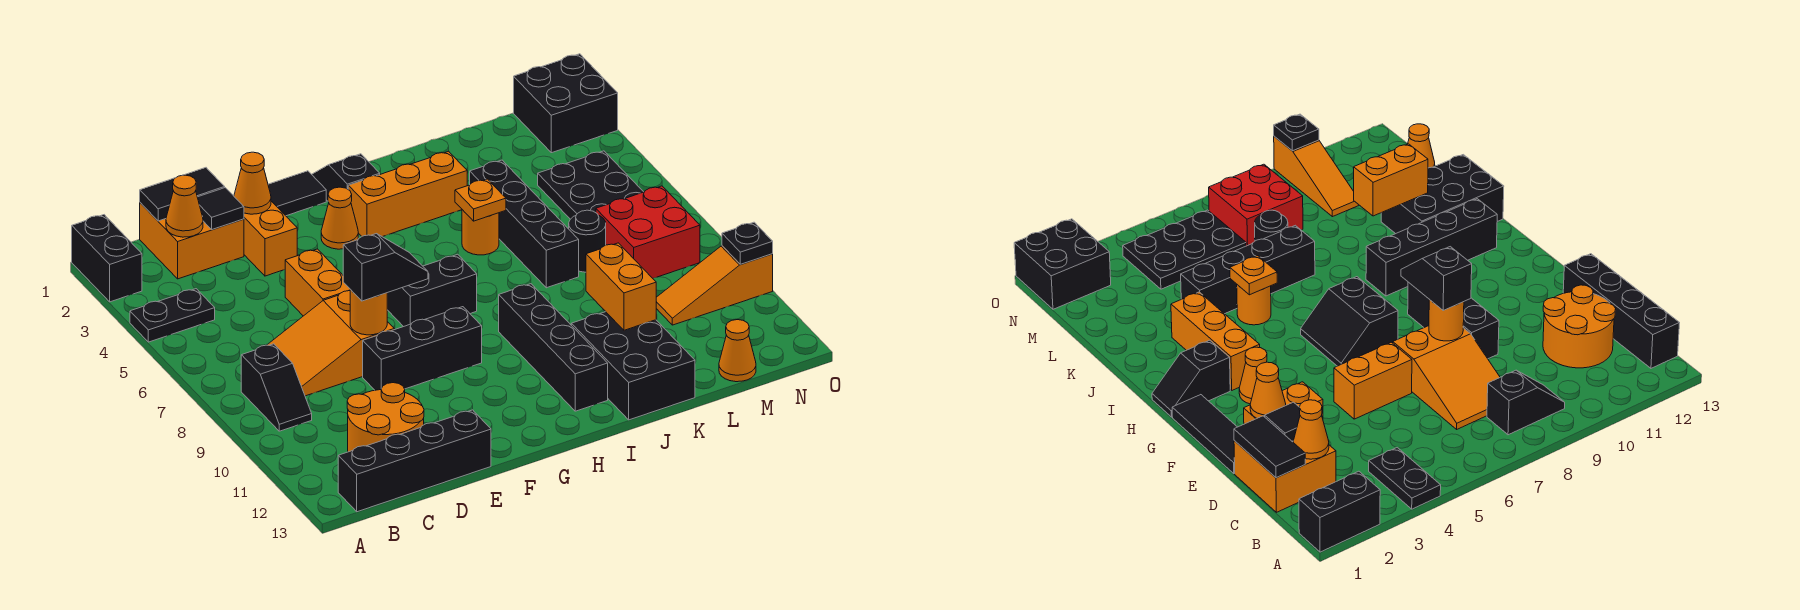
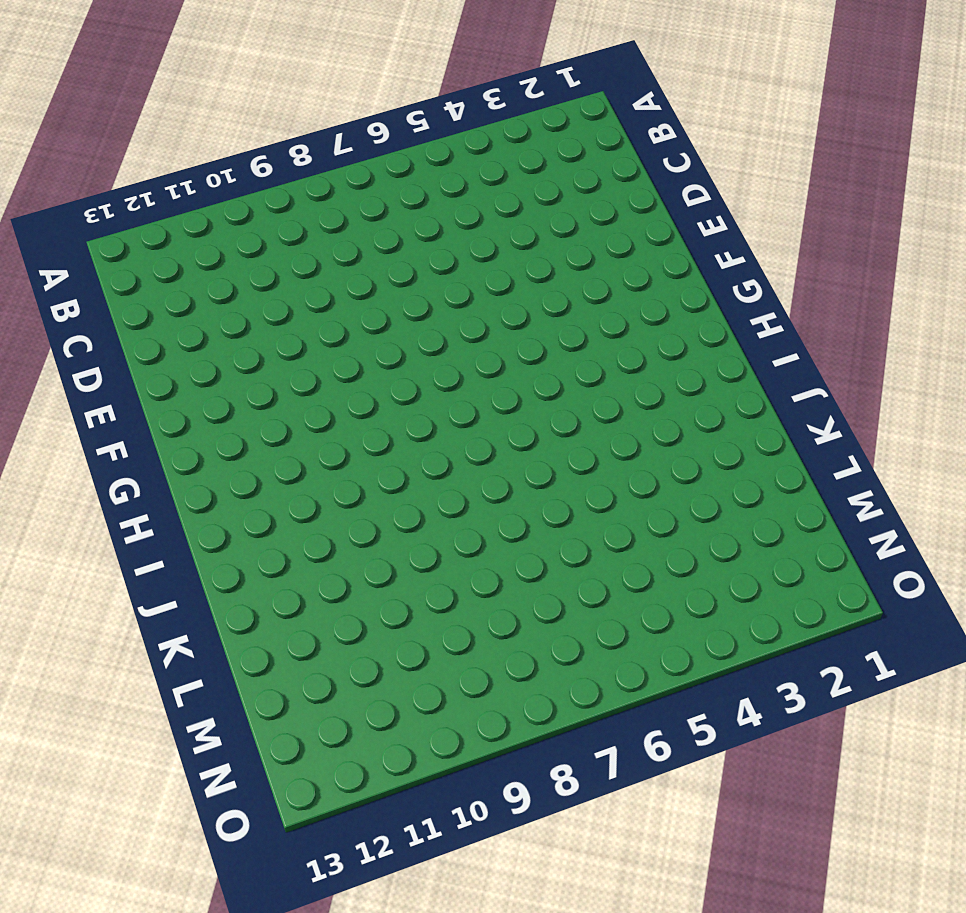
none -> black 1x2 brick [72,215,142,302]
none -> black 1x2 plate [130,289,215,342]
none -> black 1x2 slope [241,344,312,431]
none -> black 1x4 brick [338,410,491,512]

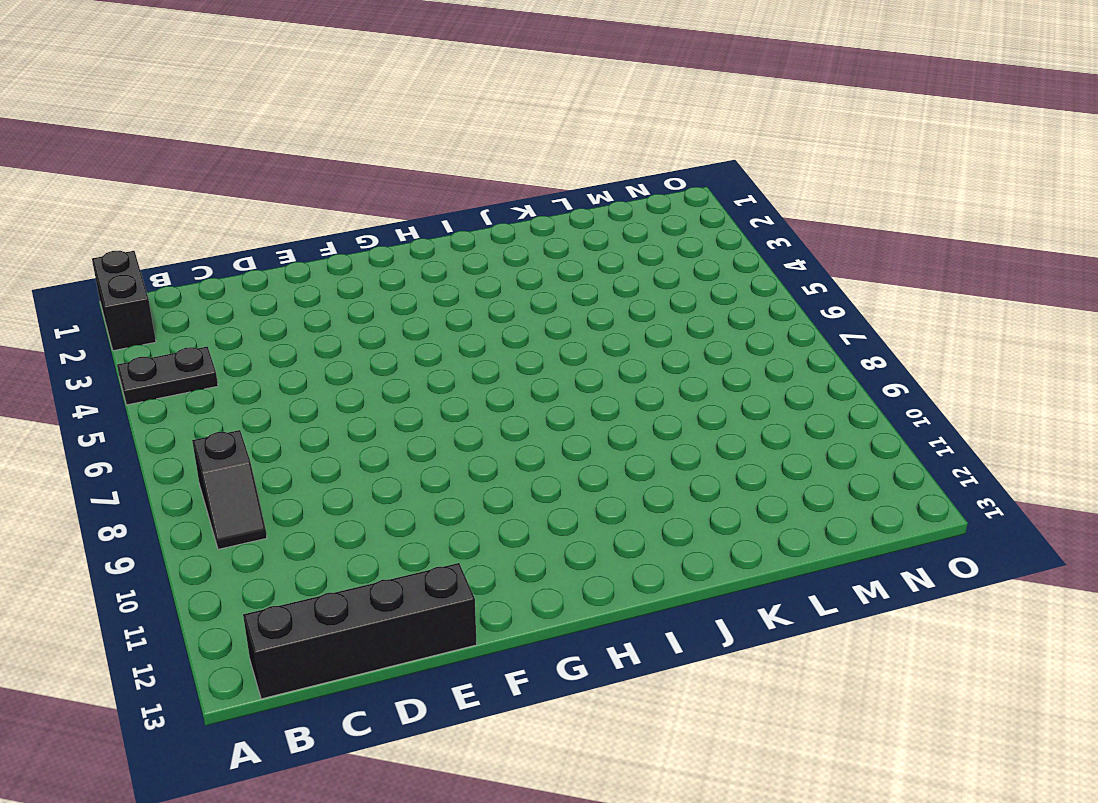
none -> orange 2x2 brick [140,203,244,279]
none -> orange 2x3 slope [267,291,394,396]
none -> orange 2x2 round brick [347,383,424,452]
none -> black 1x3 tile [268,171,326,216]

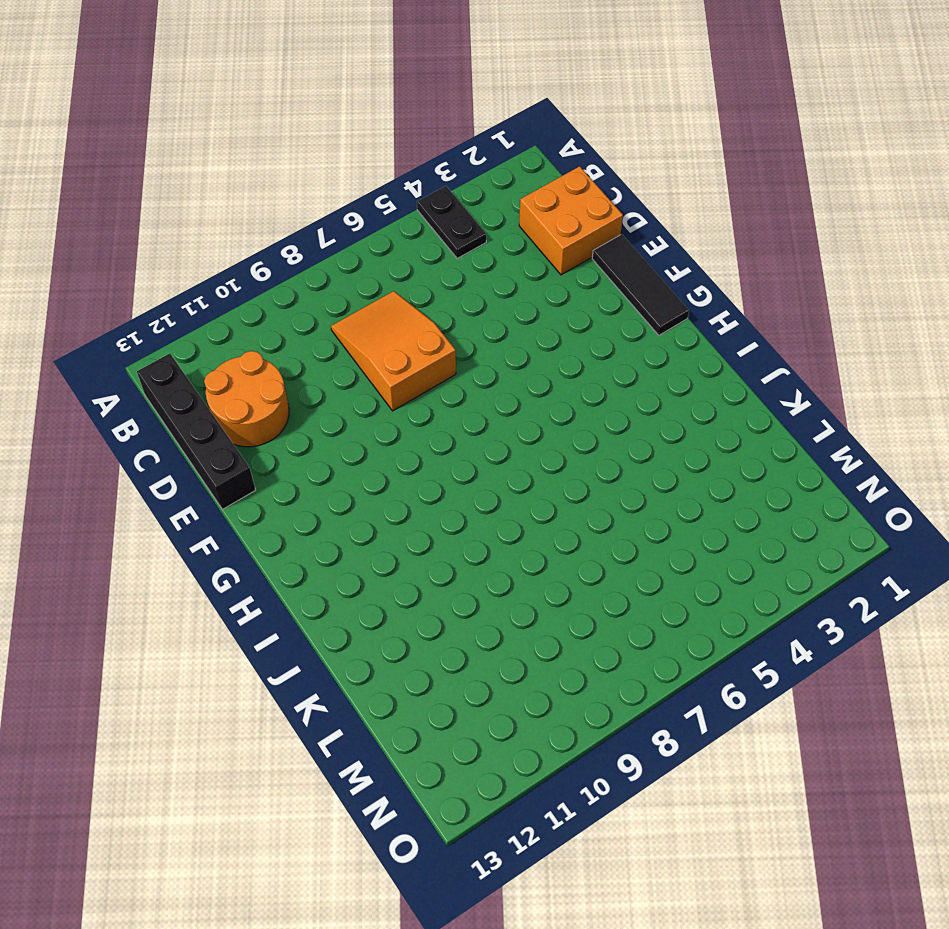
none -> black 1x2 brick [72,215,142,302]
none -> black 1x2 slope [241,344,312,431]
none -> orange 1x2 brick [244,201,297,276]
none -> orange 1x2 brick [285,249,350,316]

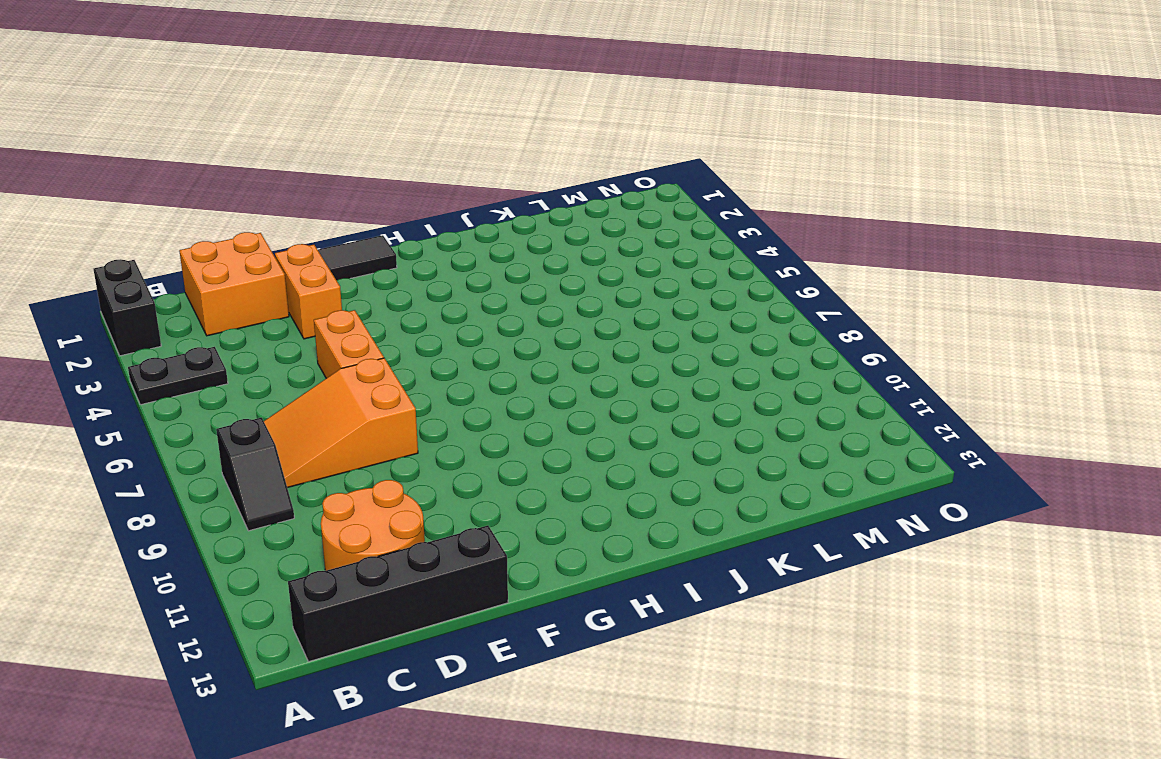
none -> black 1x3 brick [363,307,482,390]
none -> orange 1x1 cone [321,187,358,249]
none -> black 2x2 slope [387,254,477,327]
none -> black 1x2 slope [312,154,380,201]

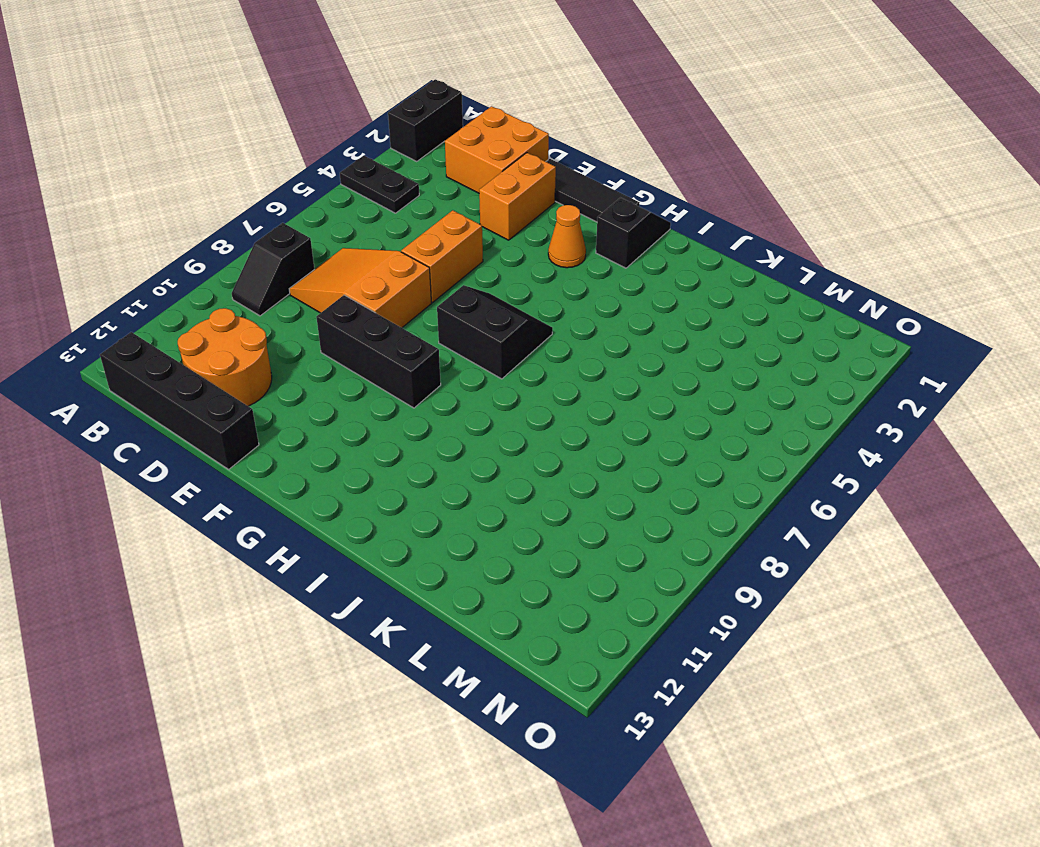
none -> orange 1x3 brick [348,151,467,237]
none -> black 1x4 brick [499,284,608,411]
none -> orange 1x1 round brick [462,210,499,255]
none -> black 2x3 brick [571,312,695,420]

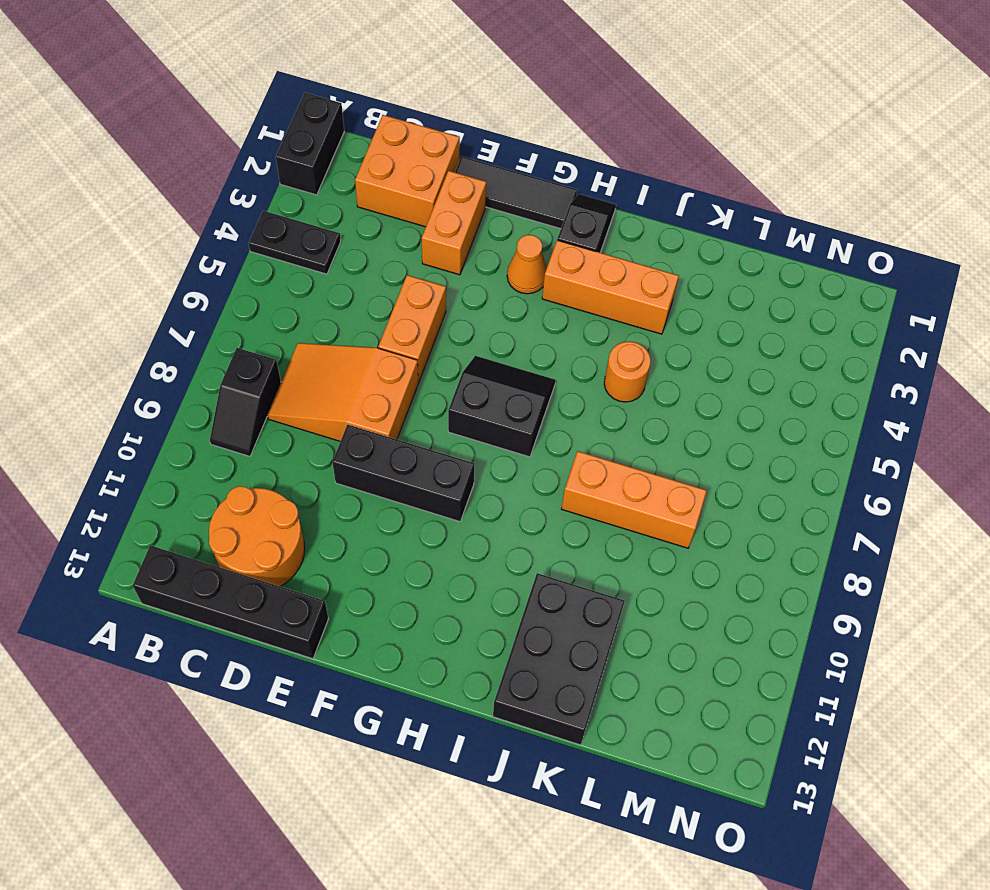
orange 1x3 brick [562,451,707,548] -> none
none -> black 1x4 brick [499,284,608,411]
none -> black 1x4 brick [470,160,579,288]
none -> black 1x1 round brick [569,210,606,272]
none -> black 2x3 plate [538,151,643,219]

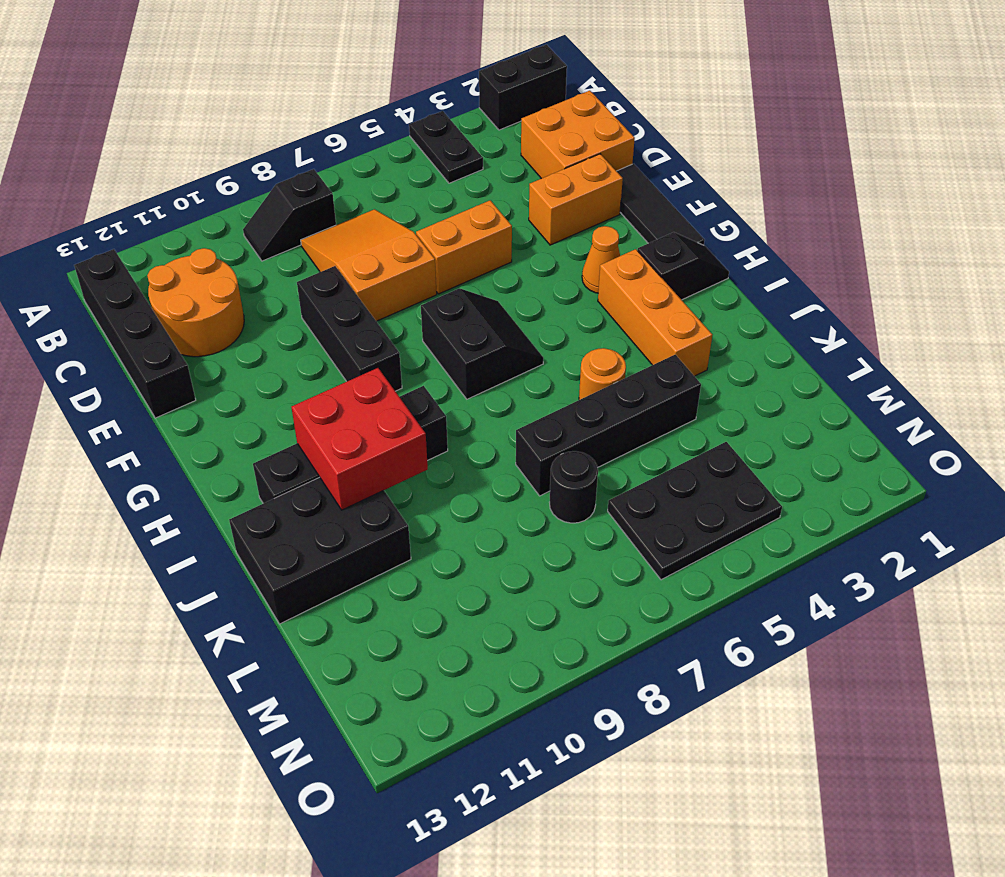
red 2x2 brick [291,368,428,510] -> red 2x2 brick moved to [596,186,700,278]
none -> orange 1x3 slope [656,246,773,325]
none -> orange 1x1 cone [719,320,756,382]
none -> black 2x2 brick [514,54,618,153]
none -> black 1x2 tile [140,168,225,221]

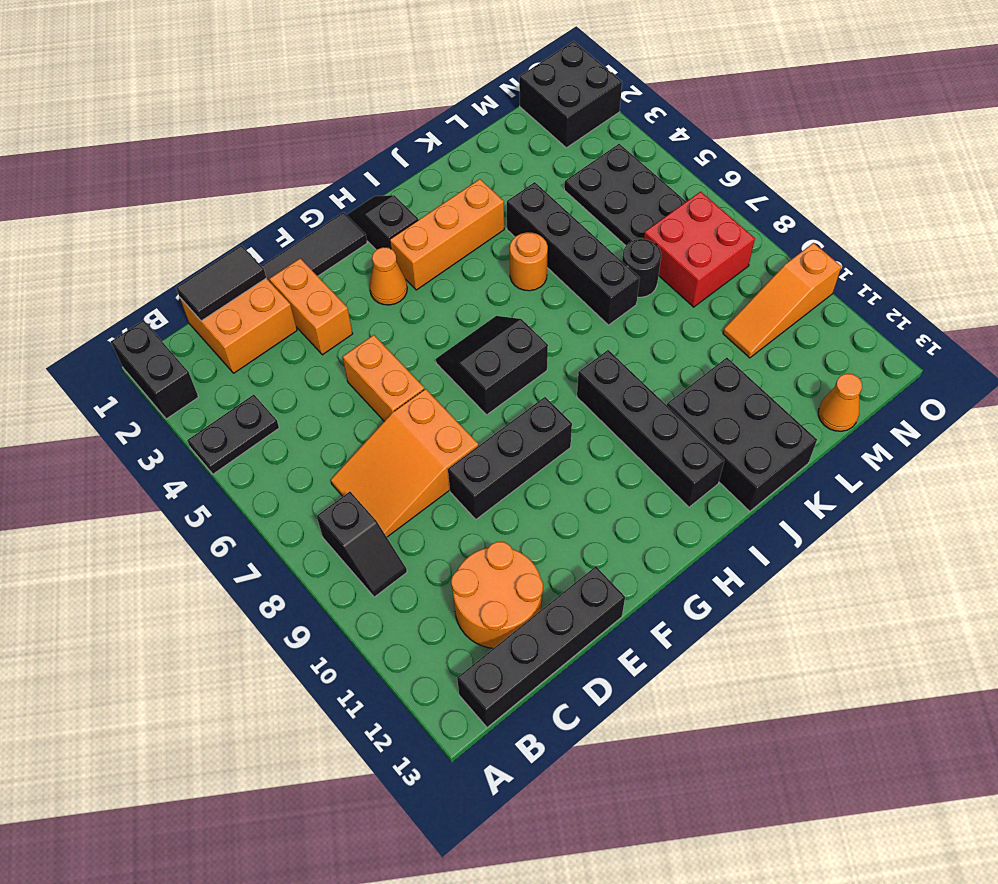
none -> orange 1x1 cone [166,175,203,237]
none -> black 1x1 tile [197,188,244,229]
none -> orange 1x1 cone [234,152,271,214]
none -> orange 1x1 round brick [350,289,387,335]

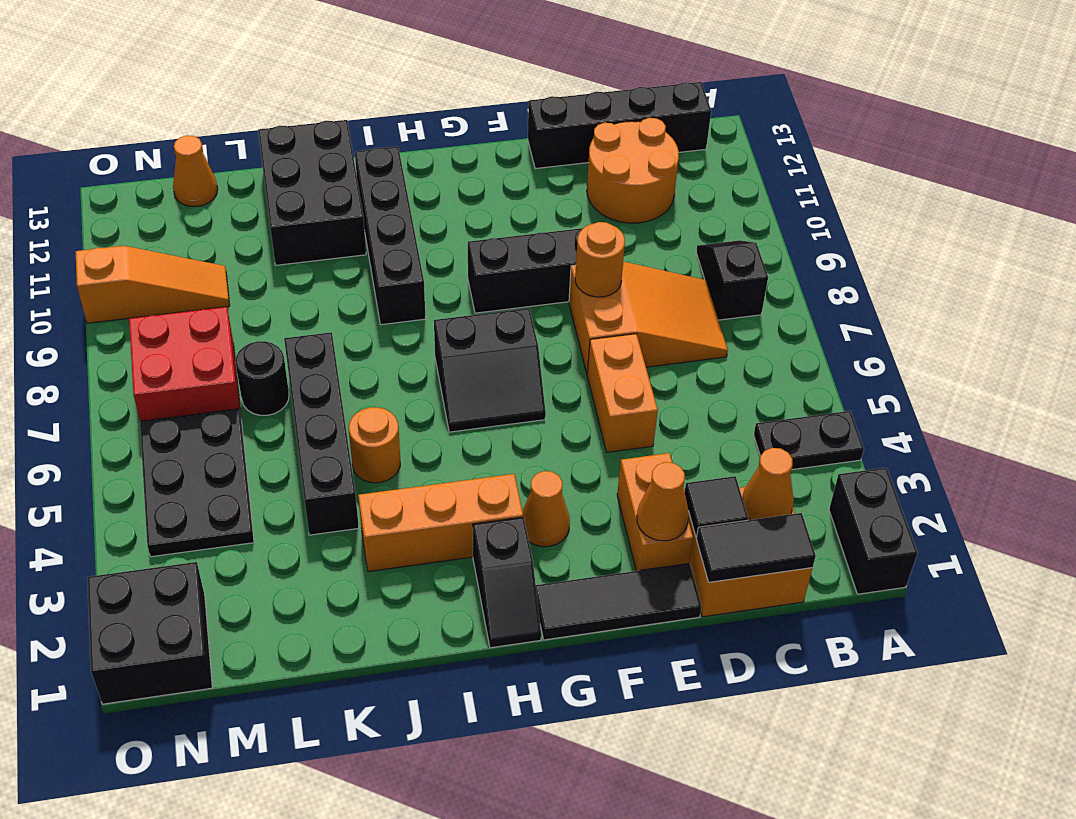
none -> orange 1x1 plate [455,179,506,221]
none -> orange 1x2 brick [586,243,656,330]
none -> black 1x1 plate [722,222,773,264]
none -> black 1x2 slope [343,234,428,301]

